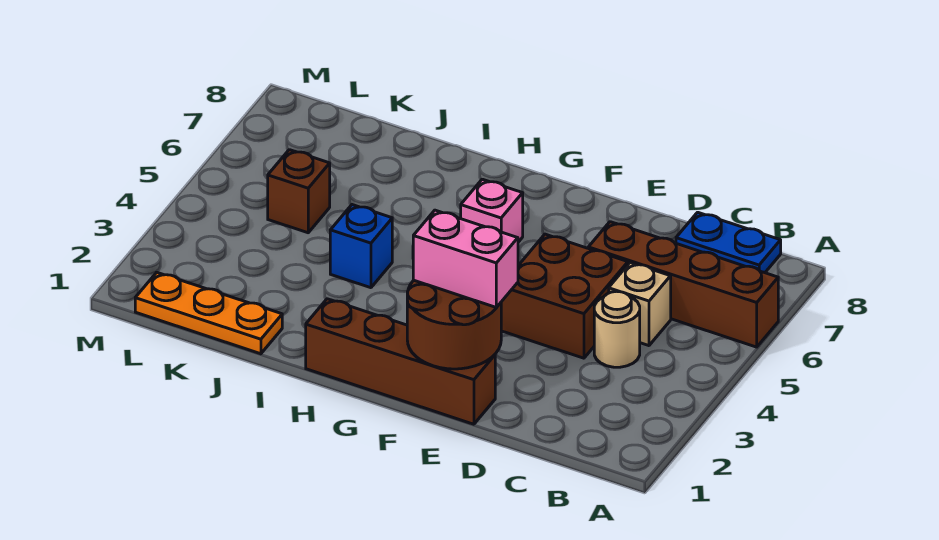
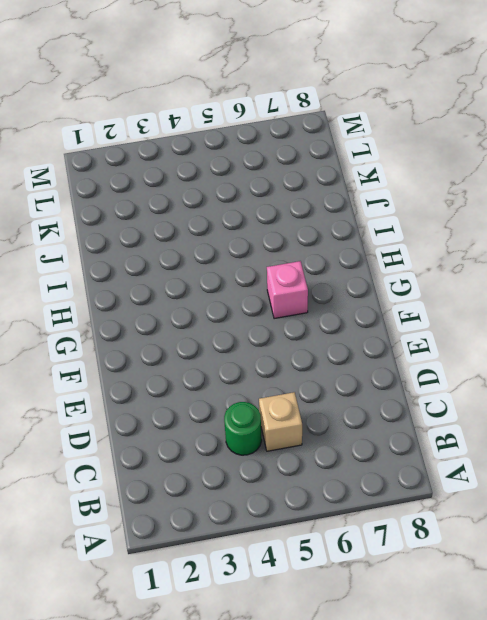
green 1x1 round brick [224,402,262,455] -> tan 1x1 round brick [594,291,640,367]
none -> brown 1x4 brick [588,222,778,347]
none -> blue 1x2 plate [676,212,781,273]
none -> brown 2x2 brick [501,234,628,358]

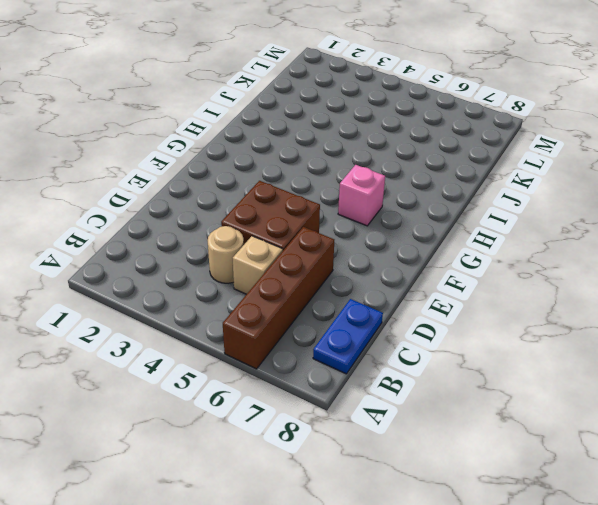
none -> brown 1x4 brick [306,299,495,424]
none -> blue 1x1 brick [330,205,392,288]
none -> orange 1x3 plate [135,272,282,354]

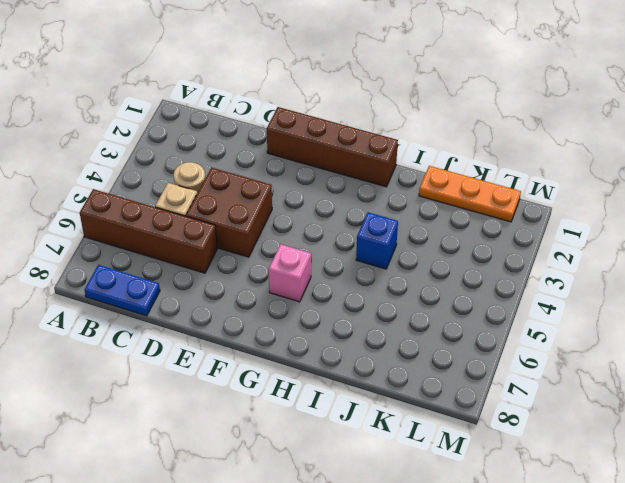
none -> brown 1x1 brick [268,150,330,233]
none -> brown 2x2 round brick [407,280,501,369]
none -> pink 1x2 brick [413,210,518,308]

